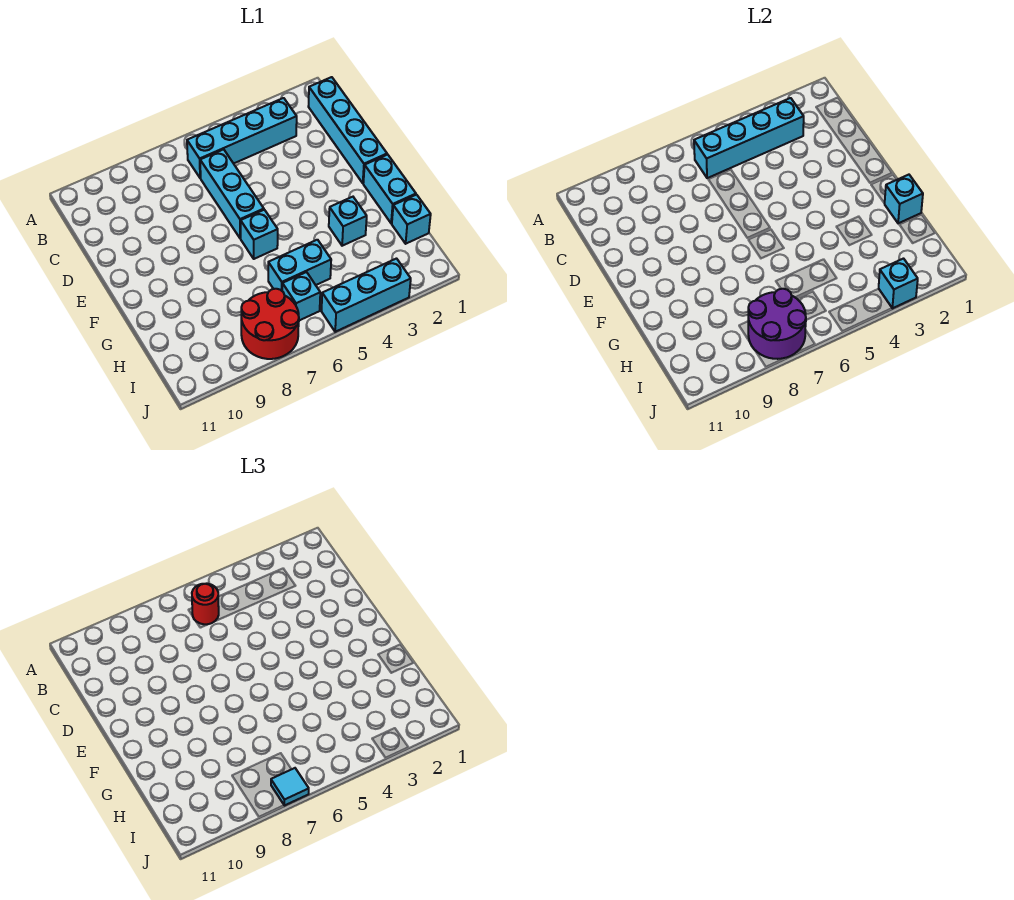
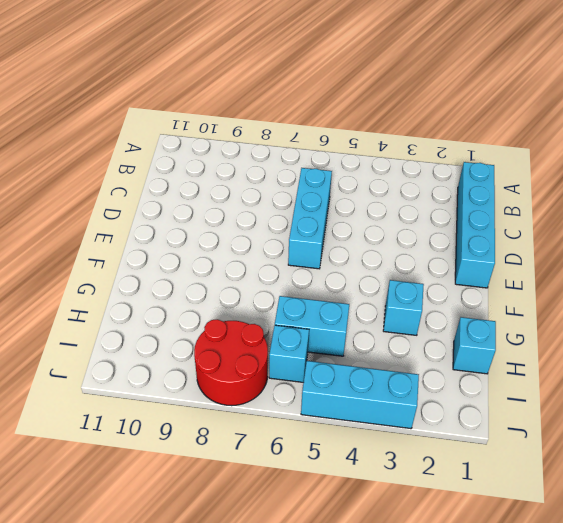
none -> cyan 1x4 brick [187,98,297,178]
none -> cyan 1x2 brick [363,155,416,223]
none -> cyan 1x1 brick [241,210,278,259]

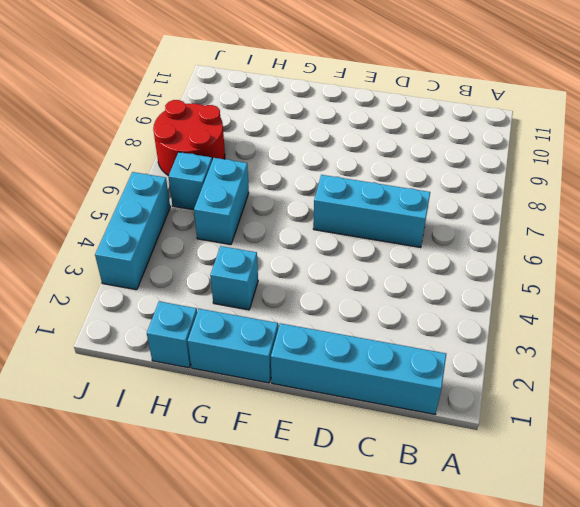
none -> cyan 1x4 brick [187,98,297,178]
none -> cyan 1x1 brick [241,210,278,259]
none -> cyan 1x4 brick [694,98,804,178]

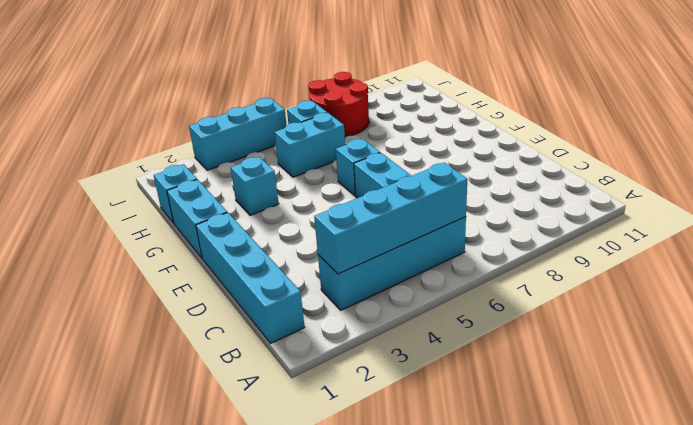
none -> cyan 1x1 brick [884,175,923,223]
none -> purple 2x2 round brick [748,289,806,359]
none -> cyan 1x1 brick [879,259,918,308]

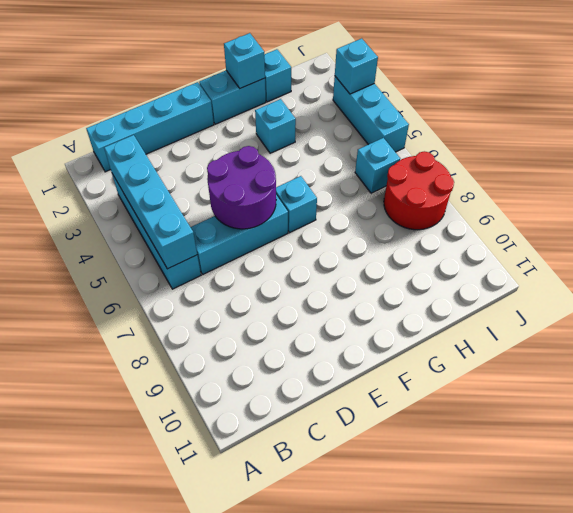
purple 2x2 round brick [207,146,276,229] -> purple 2x2 round brick moved to [748,289,806,359]
none -> cyan 1x2 brick [268,240,331,291]
none -> red 1x1 round brick [192,583,219,625]
none -> cyan 1x1 tile [271,768,309,806]

